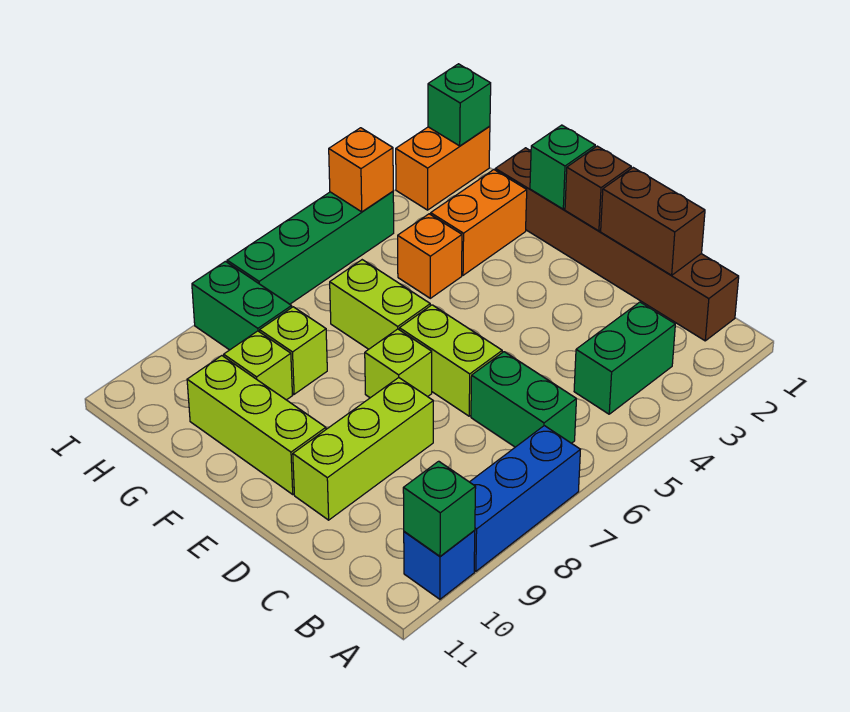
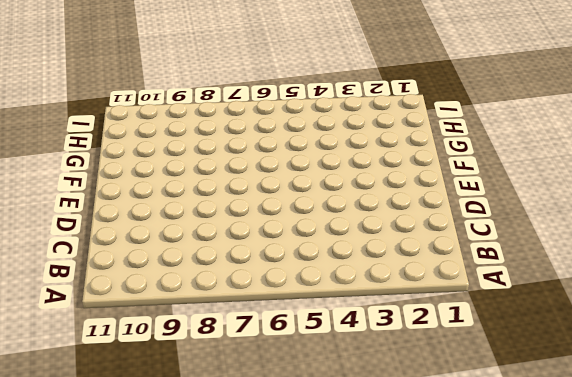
none -> blue 1x3 brick [470,426,580,571]
none -> blue 1x1 brick [404,530,475,599]
none -> brown 1x6 brick [495,148,739,341]

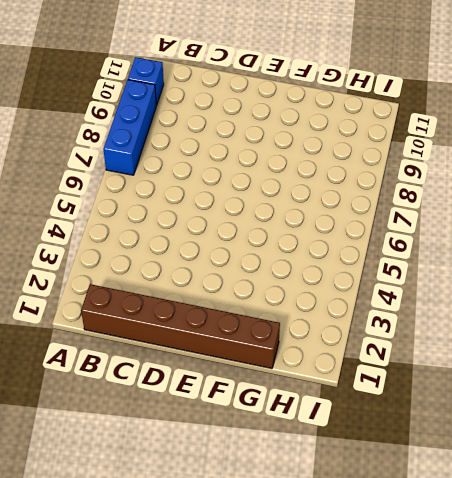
none -> green 1x2 brick [574,302,675,414]
none -> green 1x2 brick [471,352,576,447]
none -> lime 1x2 brick [399,305,502,416]

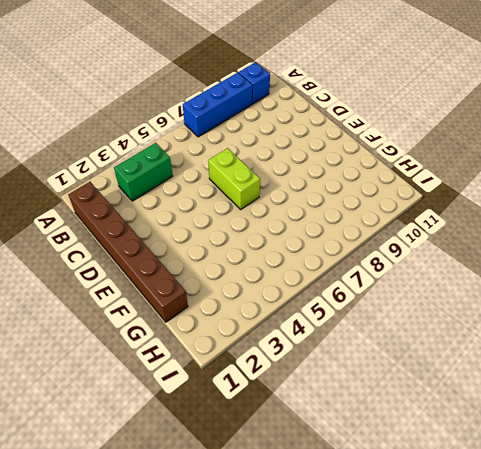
none -> green 1x2 brick [471,352,576,447]
none -> lime 1x3 brick [293,378,433,520]
none -> lime 1x1 brick [365,329,432,398]

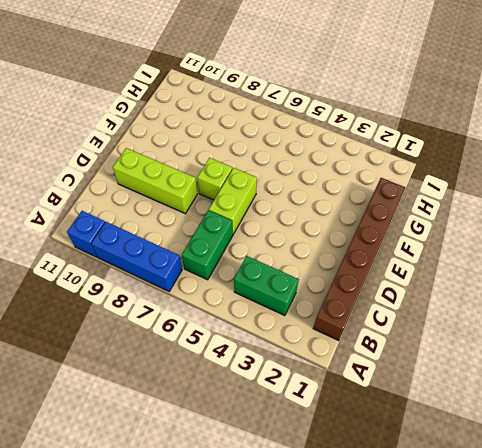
none -> lime 1x3 brick [187,356,326,494]
none -> lime 1x2 brick [330,260,430,349]
none -> orange 1x2 brick [431,170,527,275]

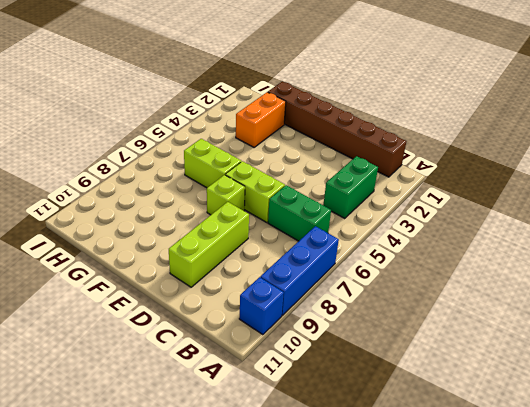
none -> lime 1x3 brick [187,356,326,494]
none -> orange 1x1 brick [398,214,462,298]
none -> lime 1x1 brick [260,307,327,394]

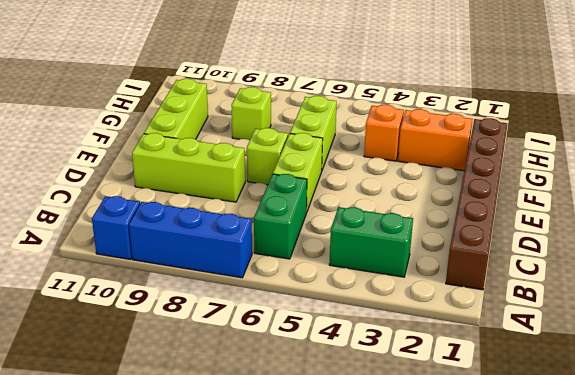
none -> lime 1x1 brick [224,331,292,400]
none -> green 1x2 brick [192,261,292,350]
none -> orange 1x2 brick [396,126,490,210]

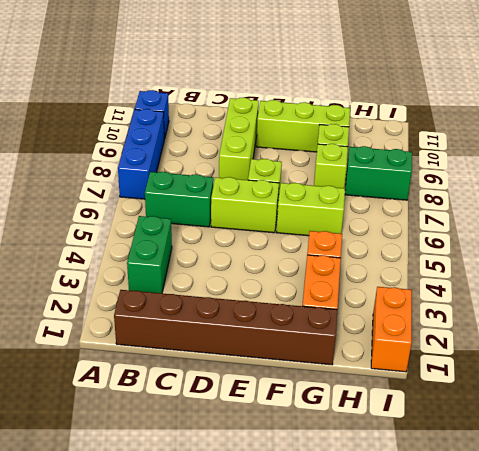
none -> green 1x4 brick [227,191,394,304]
none -> green 1x1 brick [403,461,476,556]
none -> brown 1x2 brick [601,168,705,275]

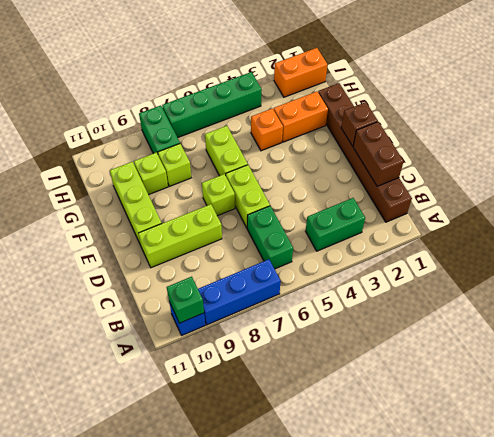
none -> green 1x1 brick [530,125,595,209]
none -> green 1x1 brick [428,64,491,146]
none -> orange 1x1 brick [329,128,393,212]

